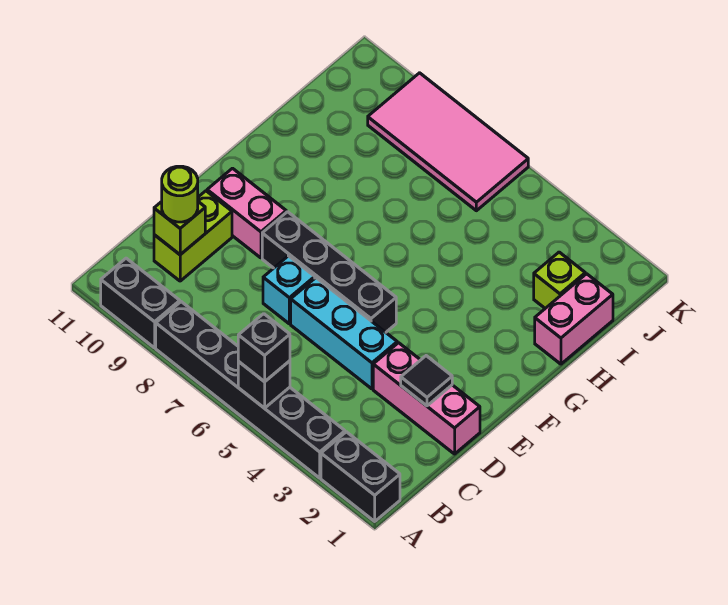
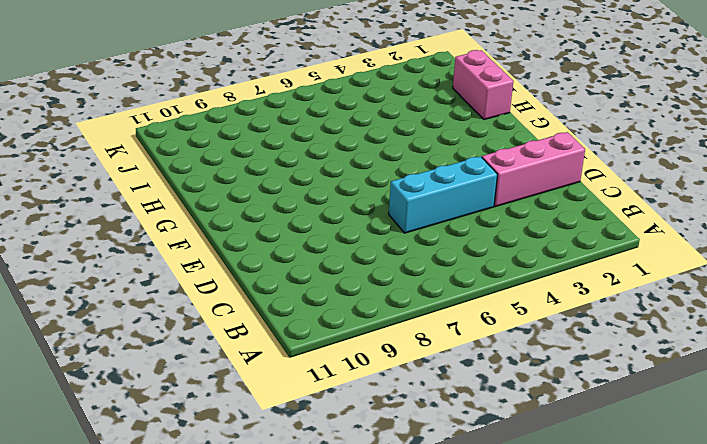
none -> black 1x2 brick [321,432,400,521]
none -> black 1x6 brick [156,302,345,478]
none -> black 1x2 brick [101,258,180,348]

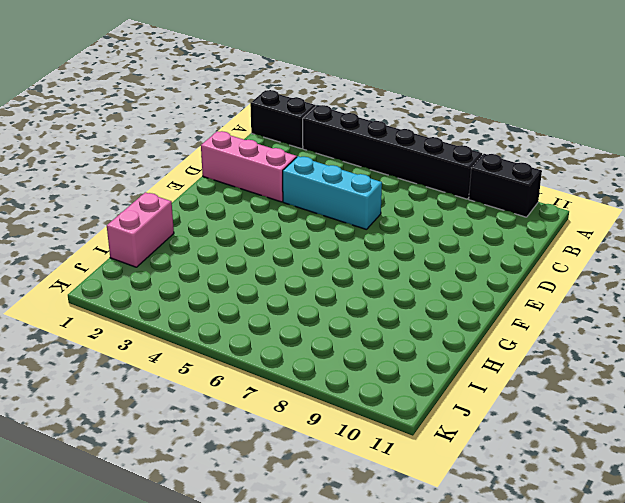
none -> lime 1x2 brick [154,191,232,281]
none -> cyan 1x1 brick [263,256,315,324]
none -> black 1x4 brick [262,212,396,332]

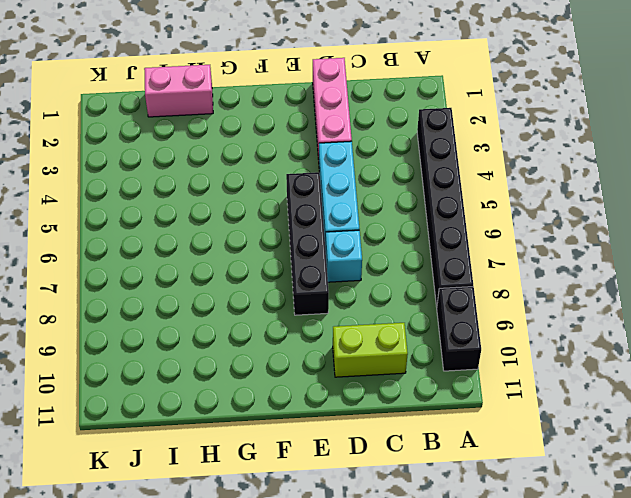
none -> black 1x2 brick [321,432,400,521]
none -> pink 1x2 brick [207,168,286,258]
none -> lime 1x1 brick [534,252,585,308]

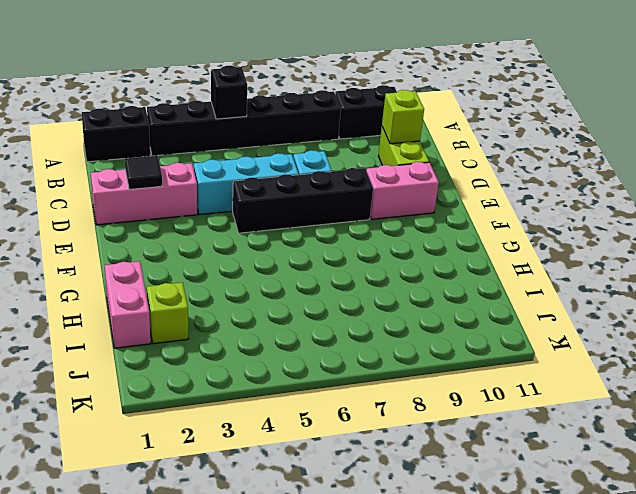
none -> pink 2x4 tile [368,73,528,211]
none -> black 1x1 brick [238,314,290,382]
none -> lime 1x1 round brick [162,166,198,222]

